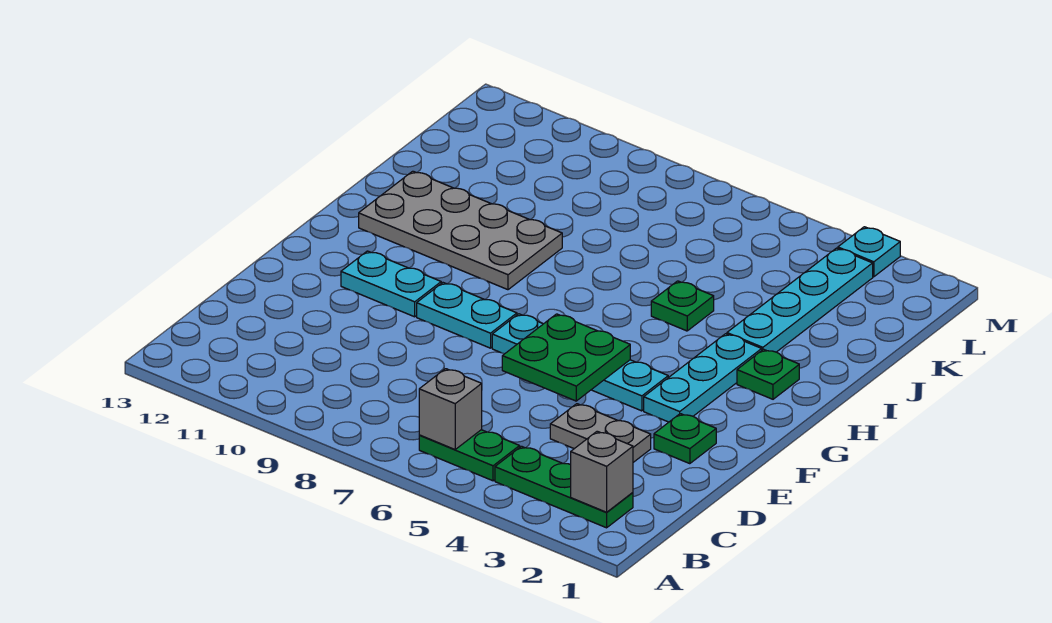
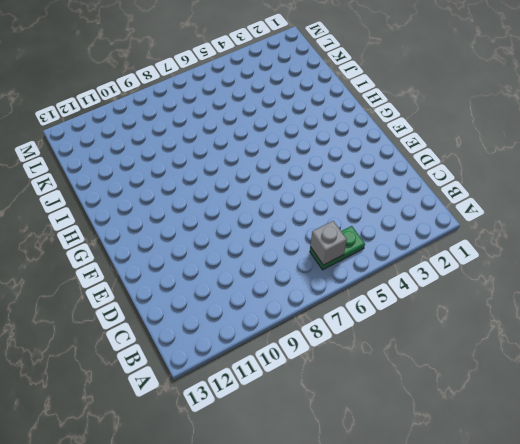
none -> green 1x3 plate [495,446,633,528]
none -> grey 1x2 plate [550,404,651,462]
none -> green 1x1 plate [654,414,716,464]

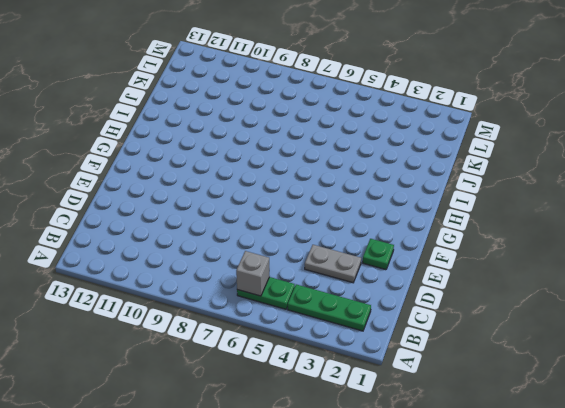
none -> cyan 1x3 plate [644,334,762,422]
none -> cyan 1x4 plate [492,314,668,411]
none -> cyan 1x2 plate [417,283,517,348]

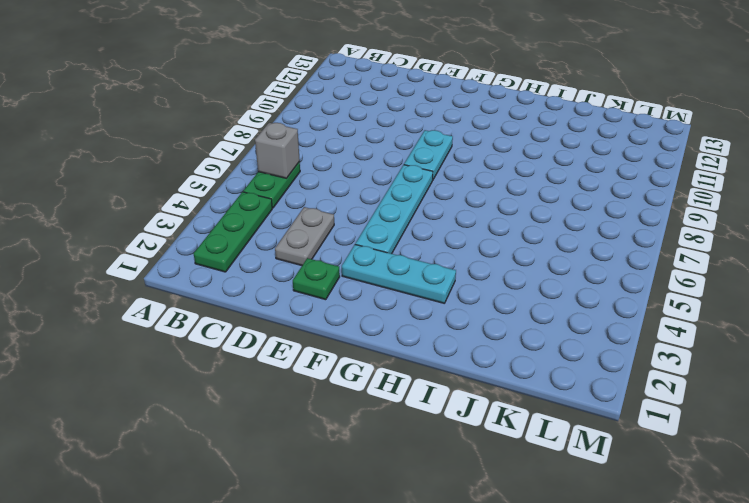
none -> cyan 1x2 plate [341,251,441,317]
none -> green 1x1 plate [737,349,799,399]
none -> grey 2x4 plate [359,171,562,290]

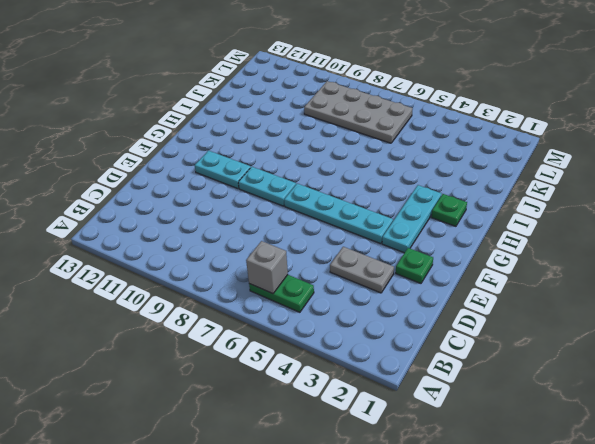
grey 2x4 plate [304,81,413,143] -> grey 2x4 plate moved to [359,171,562,290]
none -> green 1x3 plate [495,446,633,528]
none -> cyan 1x4 plate [727,248,873,352]
none -> green 1x1 plate [651,281,714,331]

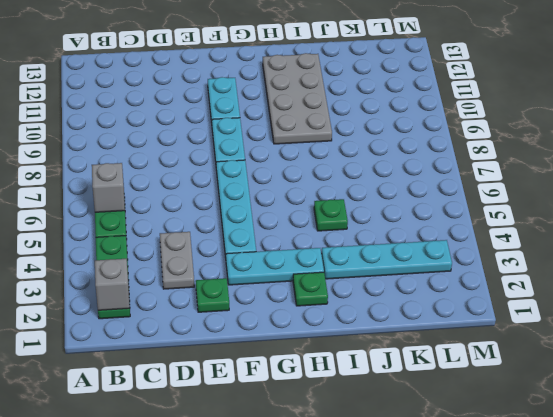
none -> cyan 1x1 plate [838,227,900,277]
none -> green 2x2 plate [502,314,630,401]

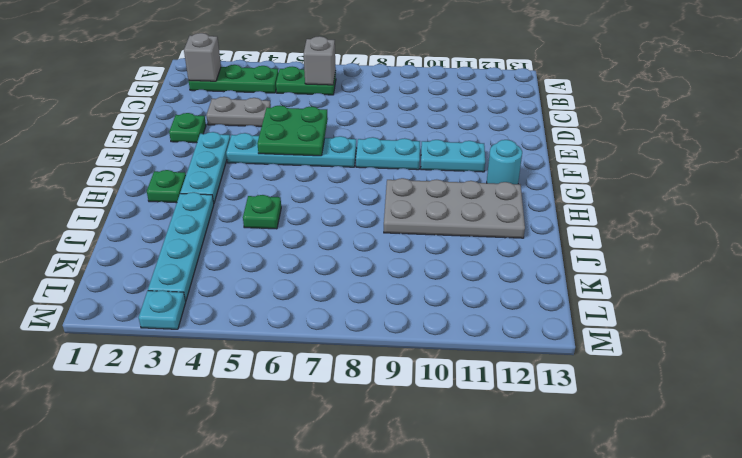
cyan 1x1 round brick [487,140,522,184] -> none

